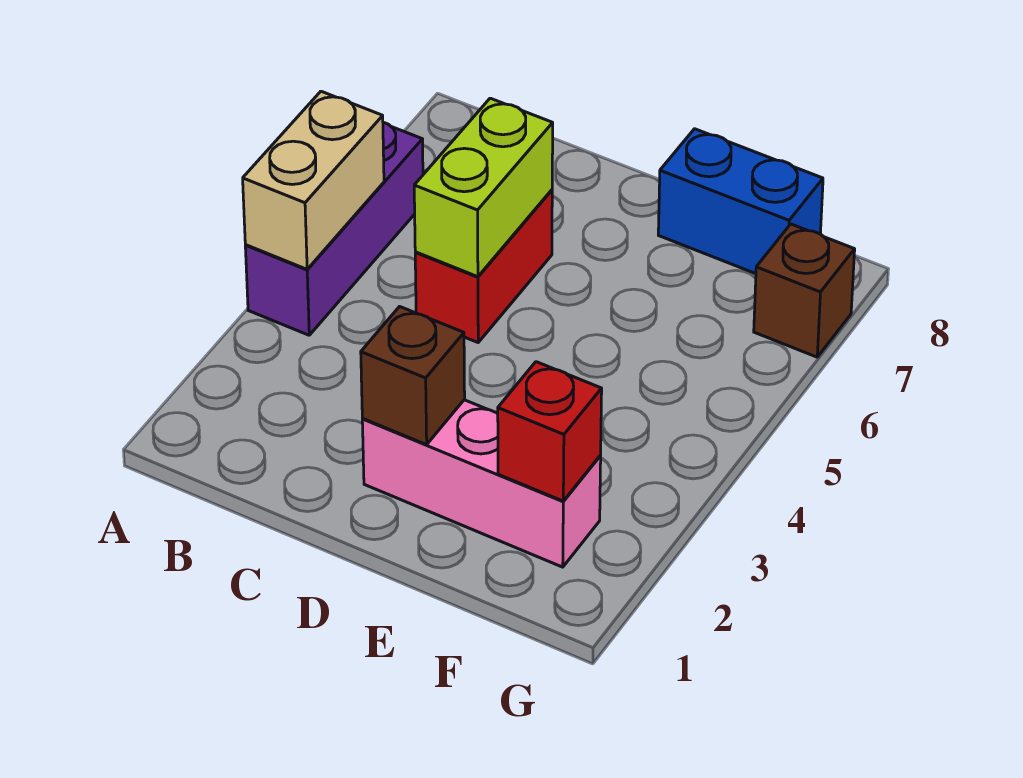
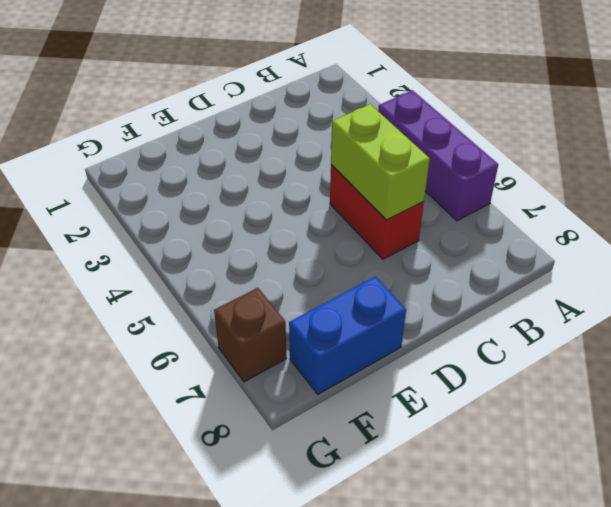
none -> pink 1x3 brick [362,400,601,567]
none -> tan 1x2 brick [243,91,384,269]

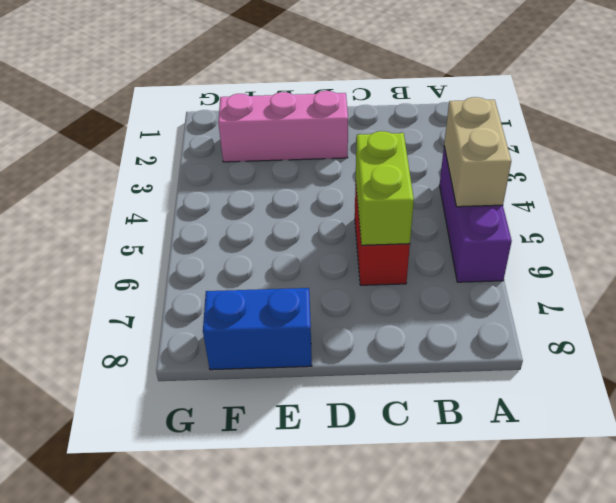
none -> brown 1x1 brick [754,224,855,357]
none -> brown 1x1 brick [361,307,465,445]

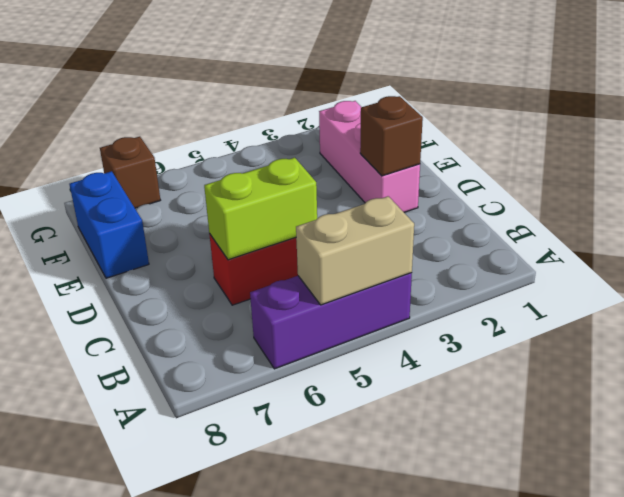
none -> red 1x1 brick [497,362,602,501]

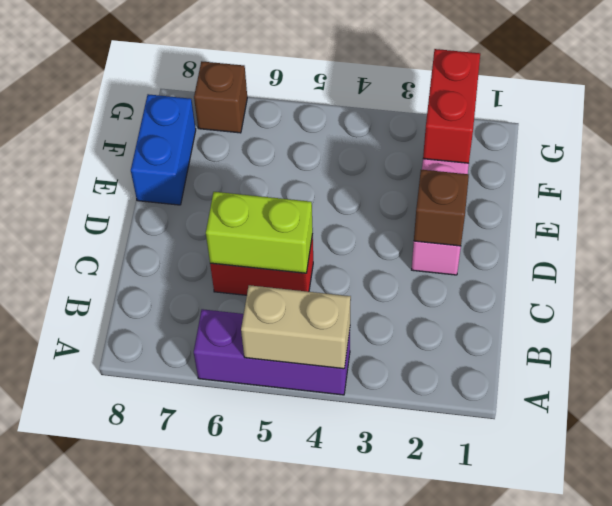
red 1x2 brick [423,49,480,163] -> red 1x1 brick [497,362,602,501]

